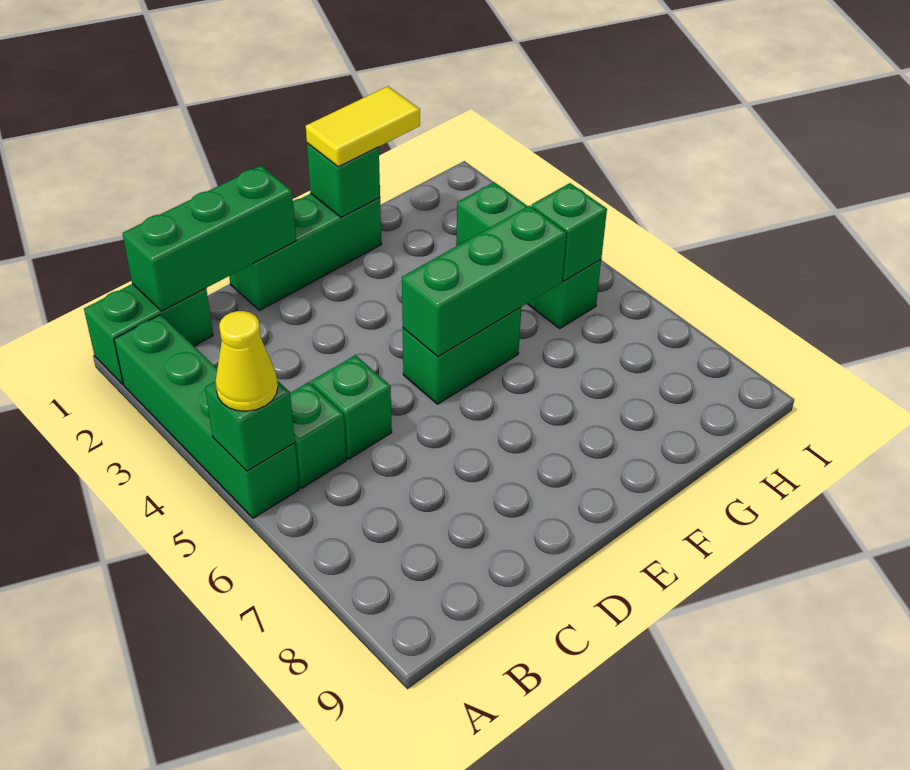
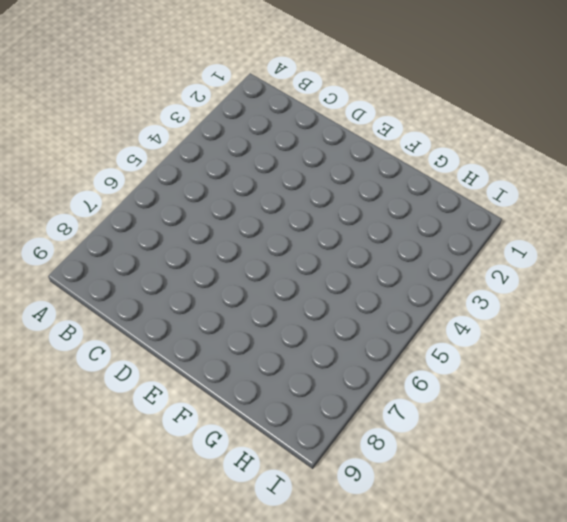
none -> green 1x2 brick [84,284,213,384]
none -> green 1x4 brick [114,315,299,518]
none -> green 1x1 brick [290,382,346,488]

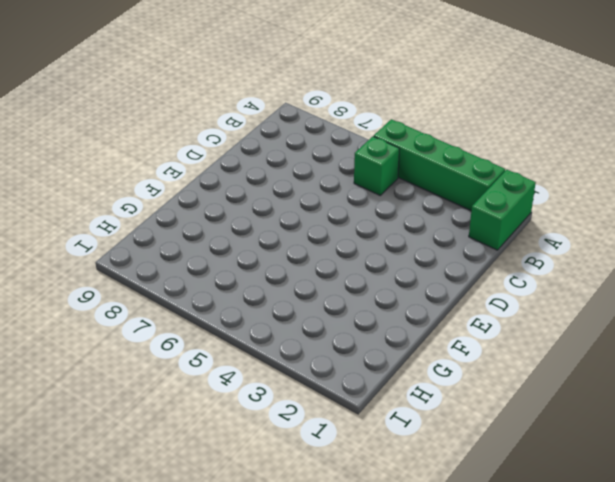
none -> green 1x1 brick [311,355,392,459]
none -> green 1x3 brick [229,193,382,311]
none -> green 1x2 brick [403,307,521,404]

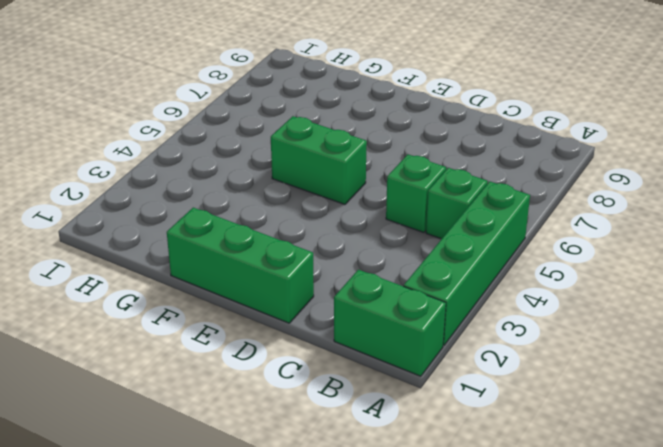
none -> green 1x3 brick [456,182,601,328]
none -> green 1x1 brick [205,381,295,471]
none -> green 1x3 brick [123,166,296,311]

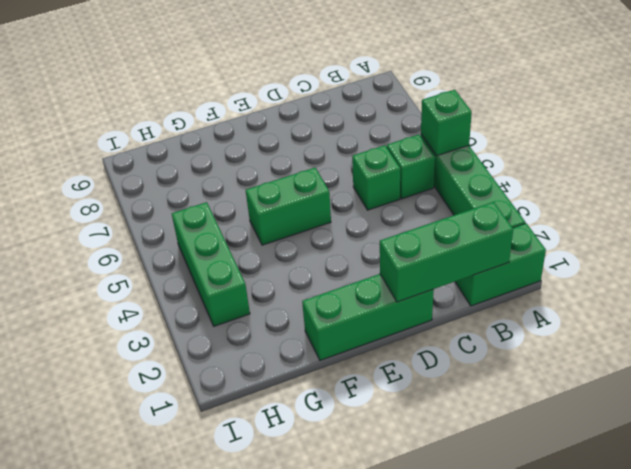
none -> green 1x3 brick [402,206,567,357]
none -> green 1x1 brick [307,143,380,217]
none -> green 1x1 brick [531,183,607,281]

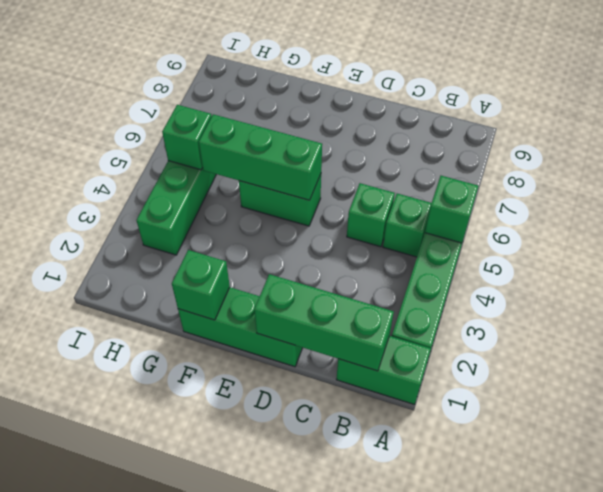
none -> yellow 1x1 cone [215,311,278,411]
none -> yellow 1x2 tile [306,86,420,167]

